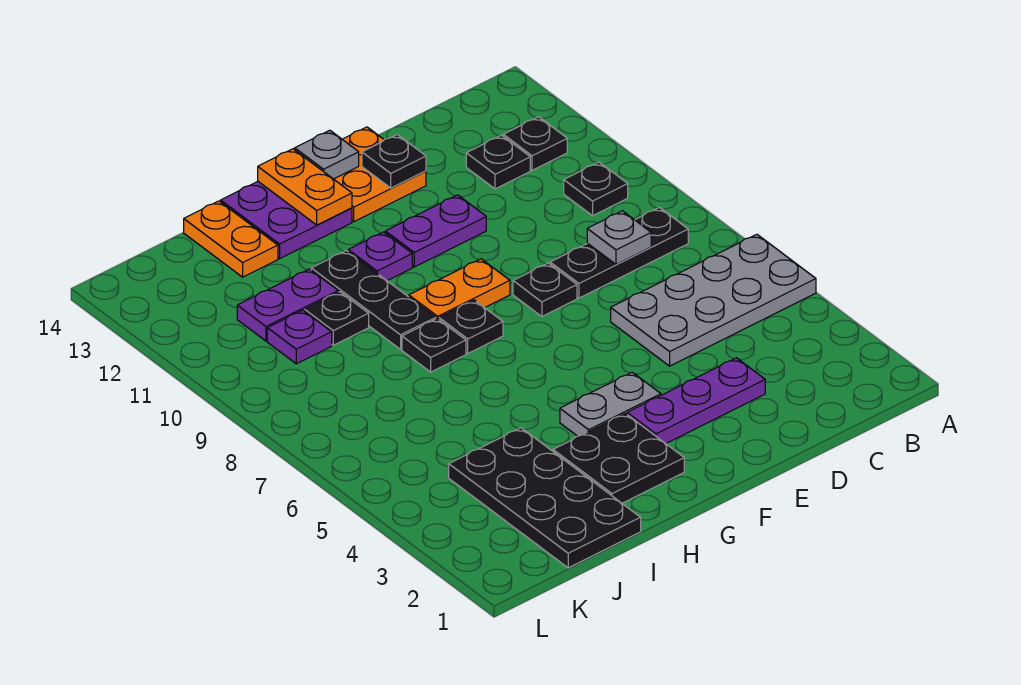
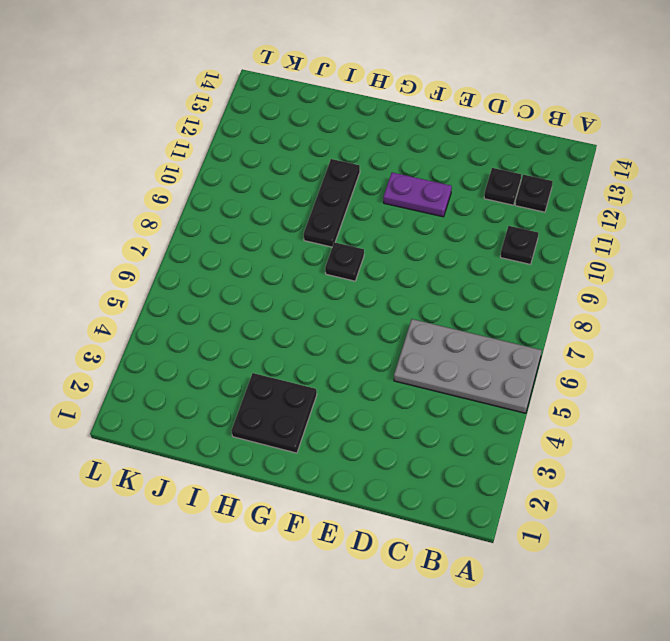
none -> black 1x3 plate [550,208,688,298]
none -> purple 1x3 plate [627,358,765,443]
none -> black 1x1 plate [513,263,577,317]

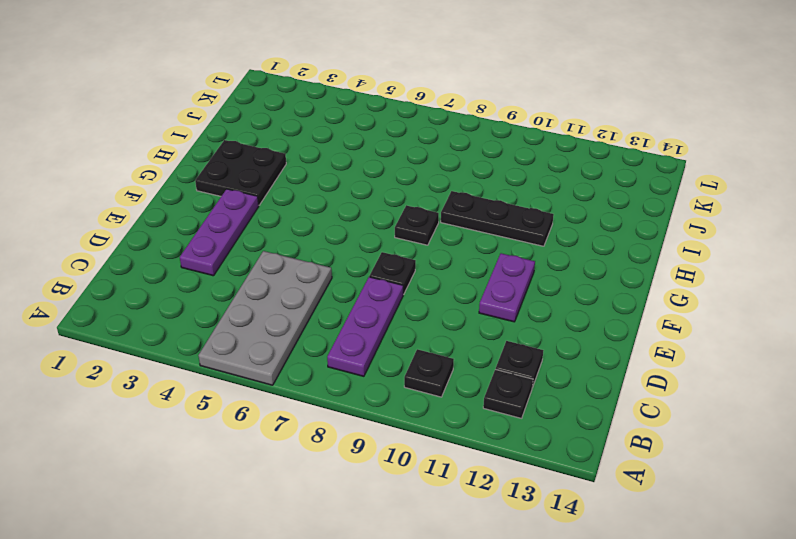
purple 1x3 plate [327,277,404,376] -> black 1x3 plate [550,208,688,298]
none -> orange 2x2 plate [334,127,426,222]
none -> grey 1x2 plate [560,372,661,436]
none -> orange 1x2 plate [409,259,510,319]

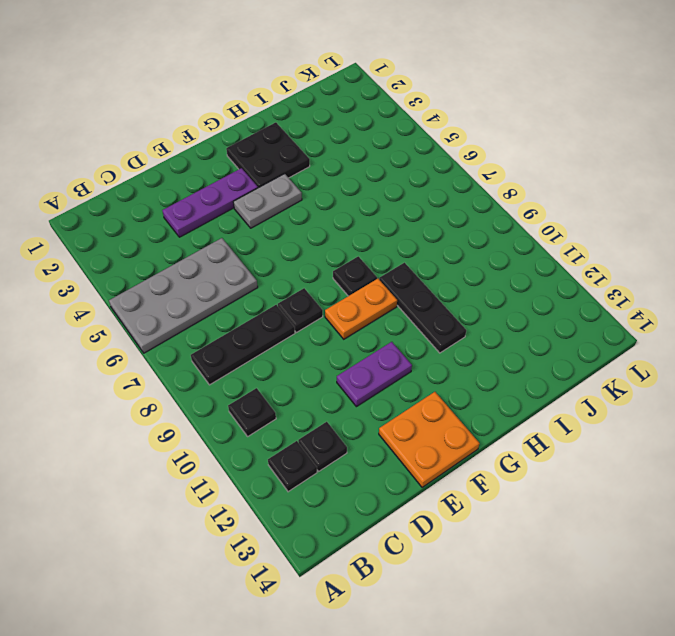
none -> purple 1x1 plate [348,232,412,281]
none -> purple 2x2 plate [221,182,352,259]
none -> black 1x1 plate [402,319,466,372]

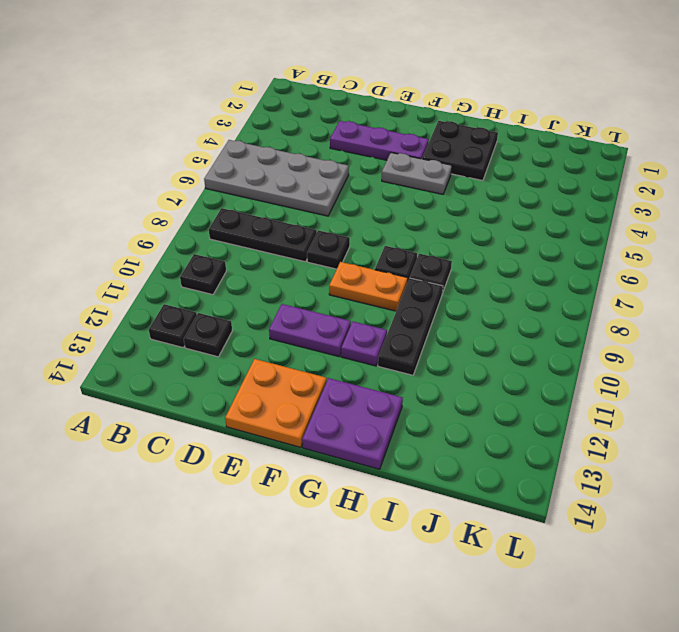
none -> black 2x4 plate [449,428,641,568]
none -> black 1x1 plate [305,292,369,345]
none -> purple 1x2 plate [237,269,338,341]

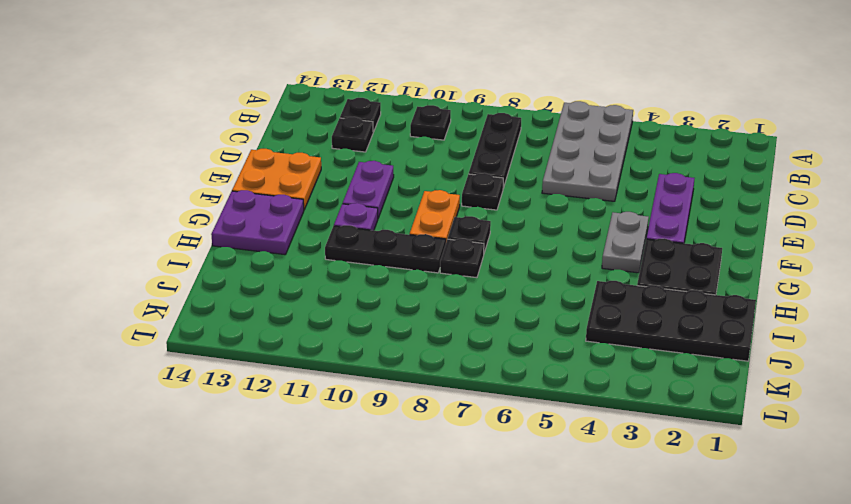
none -> black 1x1 plate [305,292,369,345]
none -> purple 1x2 plate [237,269,338,341]
none -> orange 1x2 plate [184,201,278,277]

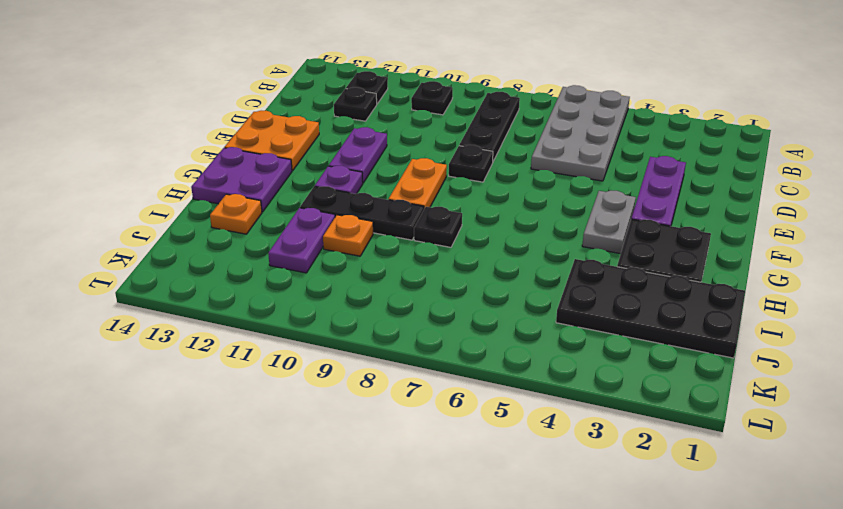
orange 1x1 plate [323,215,373,256] -> black 1x1 plate [305,292,369,345]
orange 1x1 plate [210,194,262,234] -> orange 1x2 plate [184,201,278,277]
none -> black 1x1 plate [439,300,503,353]
none -> purple 1x1 plate [267,310,332,364]
none -> grey 1x1 plate [587,211,651,264]

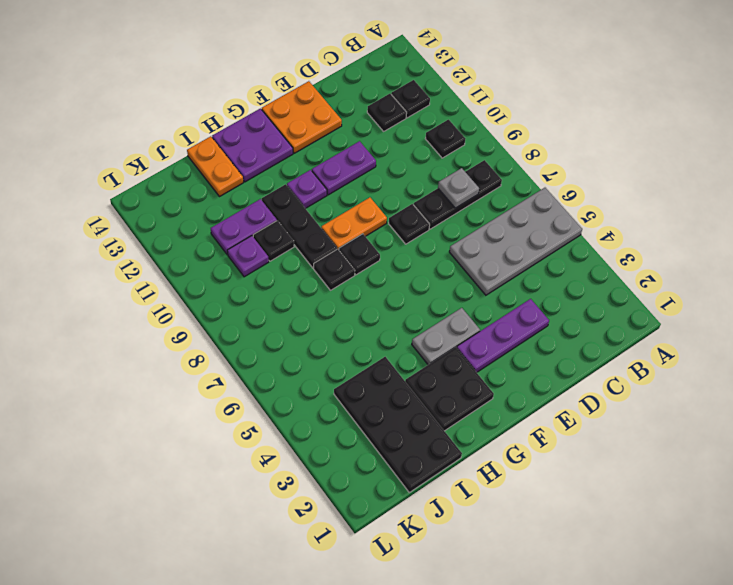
none -> black 1x1 plate [362,135,426,188]
none -> grey 1x1 plate [295,130,359,179]
none -> orange 1x2 plate [258,149,352,225]

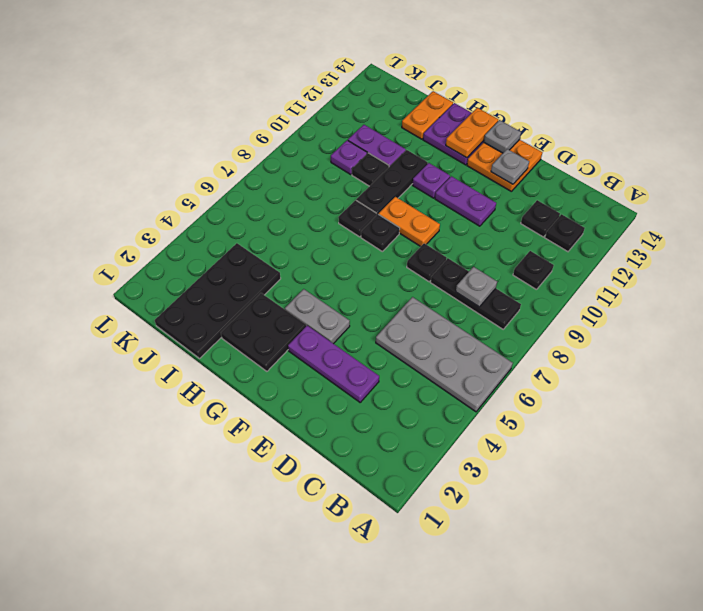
grey 1x1 plate [491,149,529,184] -> black 1x1 plate [362,135,426,188]

